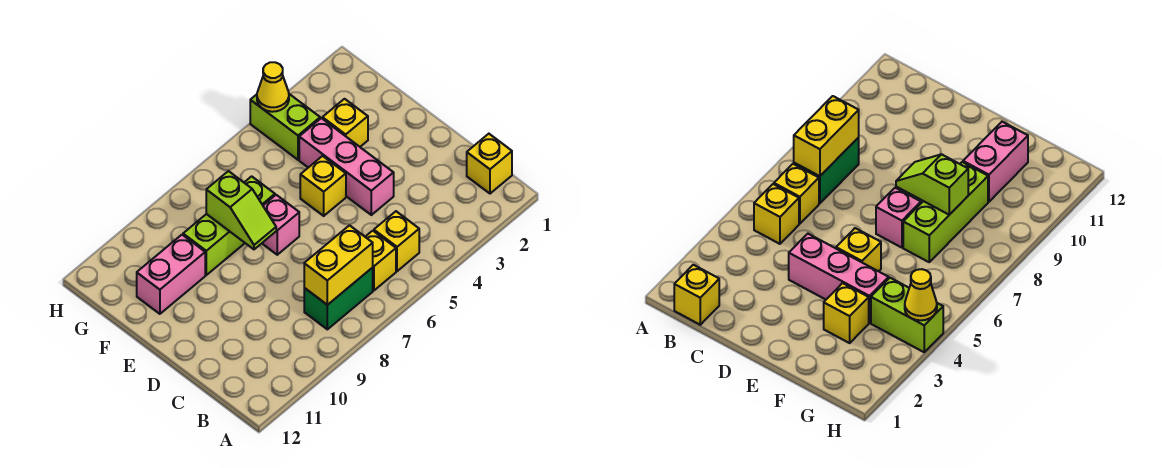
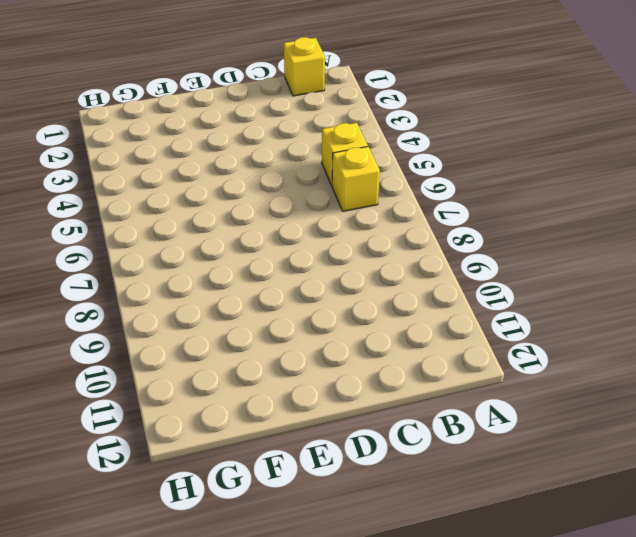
none -> green 1x2 brick [304,268,373,329]
none -> pink 1x3 brick [299,118,394,215]
none -> yellow 1x1 brick [300,156,346,216]

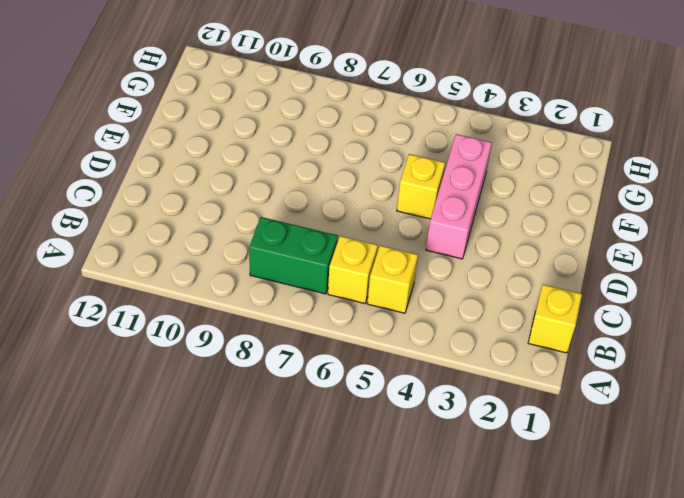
none -> pink 1x1 brick [262,195,299,255]
none -> yellow 1x1 brick [322,99,368,147]
none -> lime 1x3 brick [183,176,275,275]

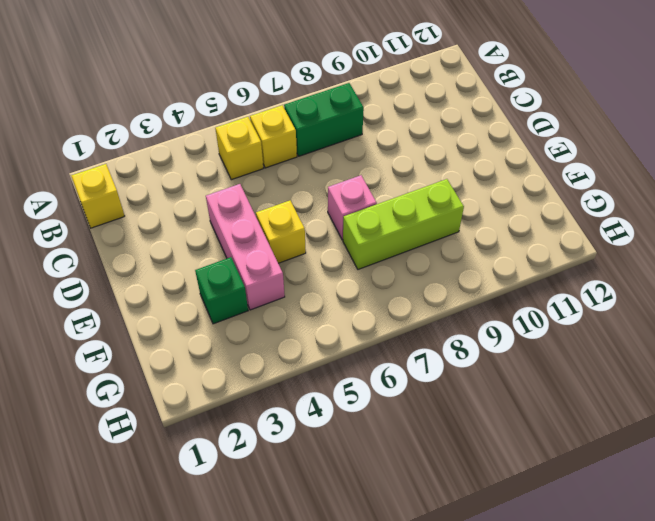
green 1x1 brick [195,257,248,324] -> yellow 1x1 brick [322,99,368,147]
none -> pink 1x2 brick [137,235,205,314]
none -> lime 1x2 brick [250,94,320,160]
none -> yellow 1x2 brick [304,225,373,305]

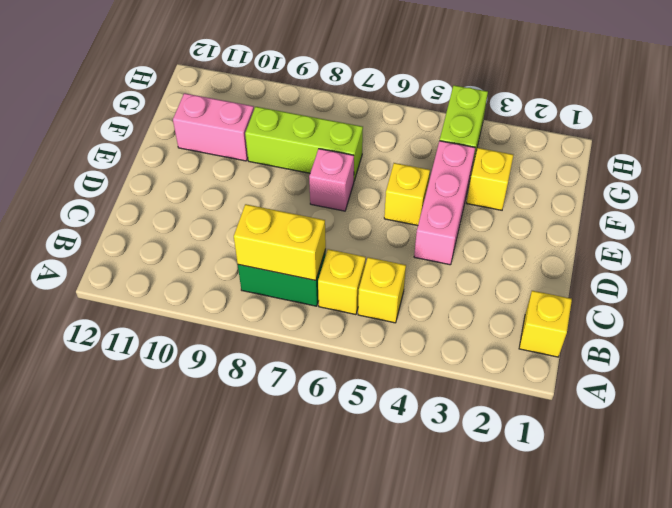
none -> lime 1x2 slope [206,171,276,249]
none -> yellow 1x1 cone [257,62,289,112]

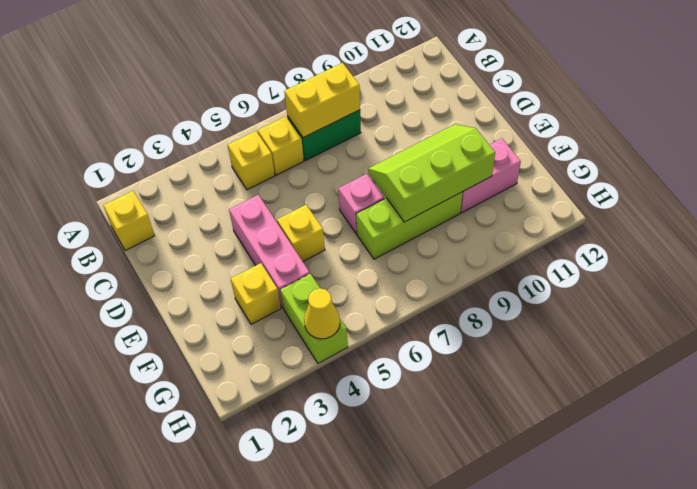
lime 2x3 slope [368,124,495,222] -> lime 1x2 slope [206,171,276,249]

